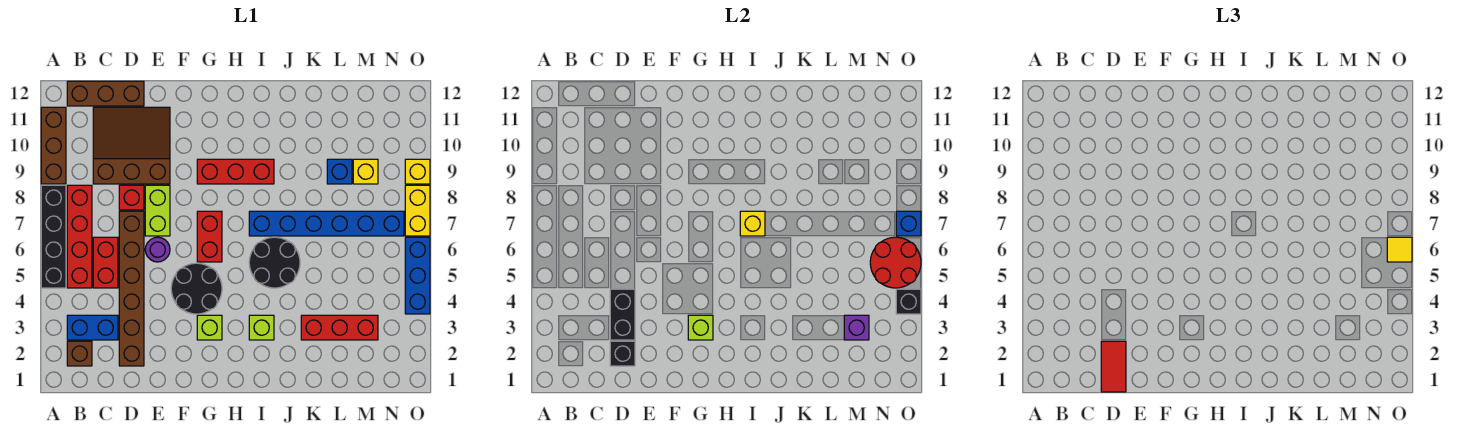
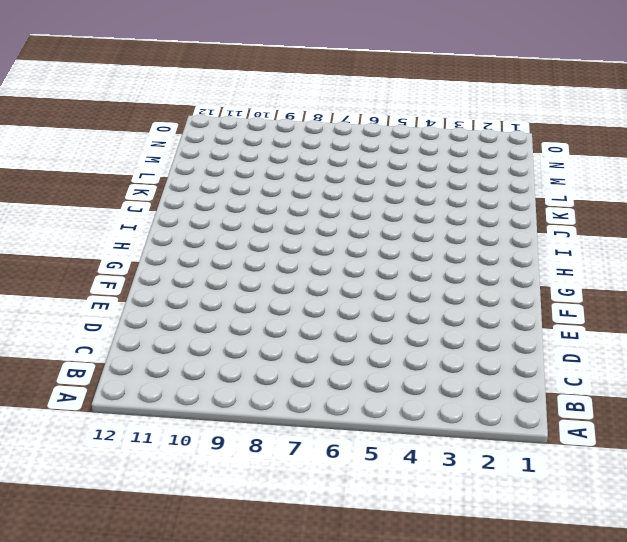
none -> black 1x4 brick [41,185,66,288]
none -> brown 1x3 brick [41,107,66,184]
none -> brown 1x1 brick [67,341,92,366]
none -> blue 1x2 brick [67,315,118,340]

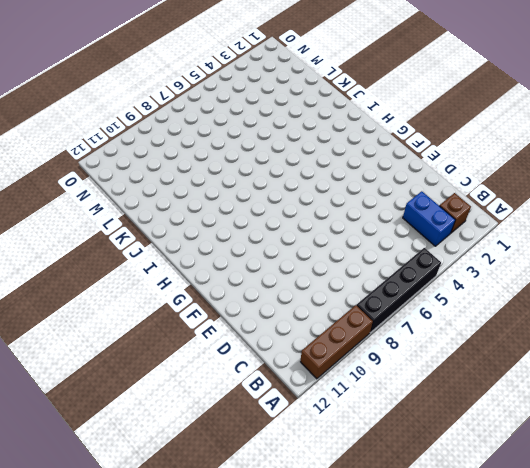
none -> red 1x4 brick [67,185,92,288]
none -> brown 1x3 brick [67,81,144,106]
none -> red 1x2 brick [93,237,118,288]
none -> brown 3x3 slope [93,107,170,184]

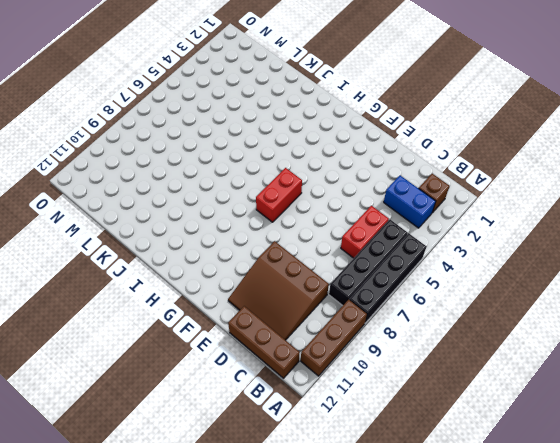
black 1x4 brick [329,219,407,306] -> red 1x4 brick [67,185,92,288]
none -> brown 1x6 brick [119,211,144,366]
none -> red 1x1 brick [119,185,144,210]
none -> purple 1x1 round brick [145,237,170,262]
none -> lime 1x2 brick [145,185,170,236]

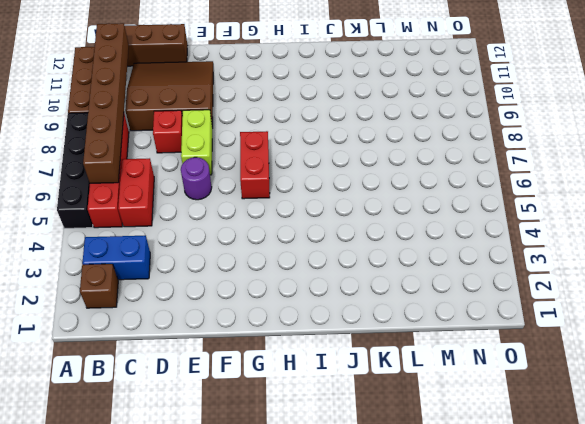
brown 1x6 brick [83,23,129,183] -> brown 1x6 brick moved to [119,211,144,366]
none -> black 2x2 round brick [171,263,222,314]
none -> lime 1x1 brick [197,315,222,340]
none -> red 1x3 brick [197,159,274,184]
none -> lime 1x1 brick [249,315,274,340]

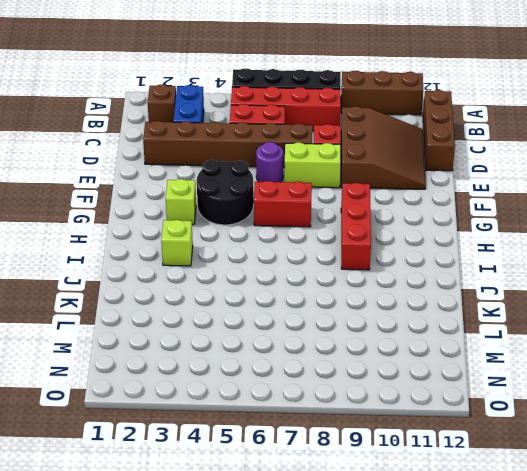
none -> black 2x2 round brick [249,237,300,288]
none -> blue 1x6 brick [249,211,404,236]
none -> red 1x3 brick [301,315,378,340]
none -> blue 1x1 brick [327,159,352,184]

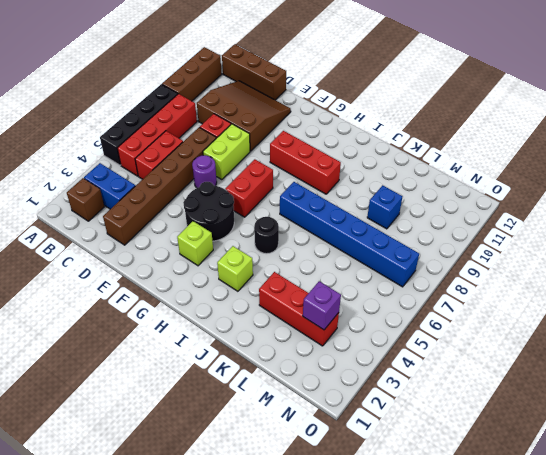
black 1x1 round brick [254,217,279,254] -> black 2x2 round brick [249,237,300,288]
none -> yellow 1x1 brick [353,159,378,184]
none -> blue 1x3 brick [405,237,430,314]
none -> yellow 1x2 brick [405,185,430,236]
none -> yellow 1x1 brick [405,159,430,184]

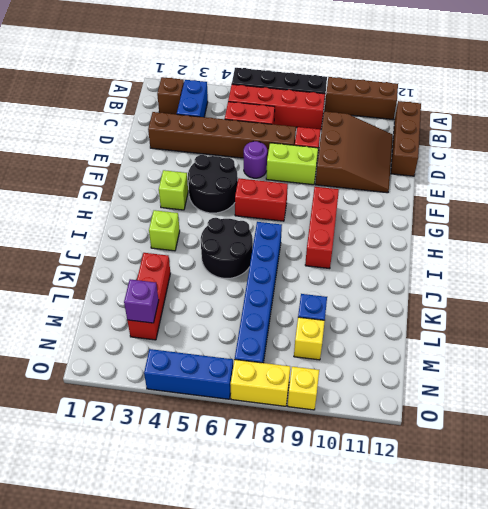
none -> black 1x1 brick [610,341,635,366]
none -> black 1x2 brick [610,289,635,340]
none -> lime 1x1 brick [688,315,713,340]
none -> yellow 1x1 brick [740,211,765,236]

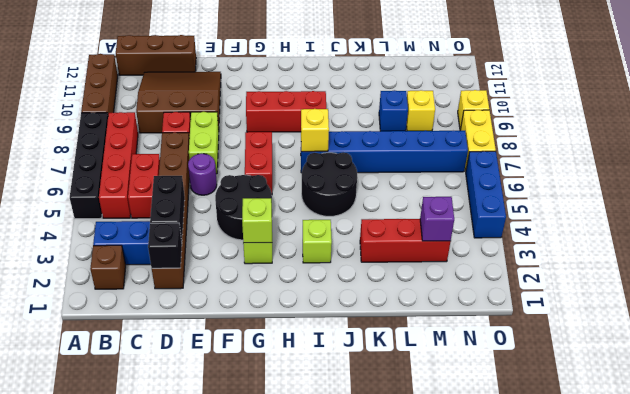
none -> red 2x2 round brick [870,237,921,288]
none -> black 1x1 brick [896,289,921,314]
none -> blue 1x1 brick [896,211,921,236]
none -> red 1x2 tile [1101,341,1126,392]

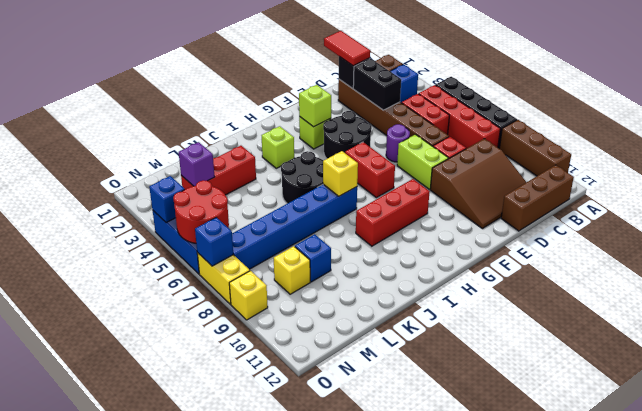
blue 1x1 brick [149,176,185,222] -> black 1x1 brick [896,289,921,314]
none -> yellow 1x1 tile [1387,237,1412,262]

